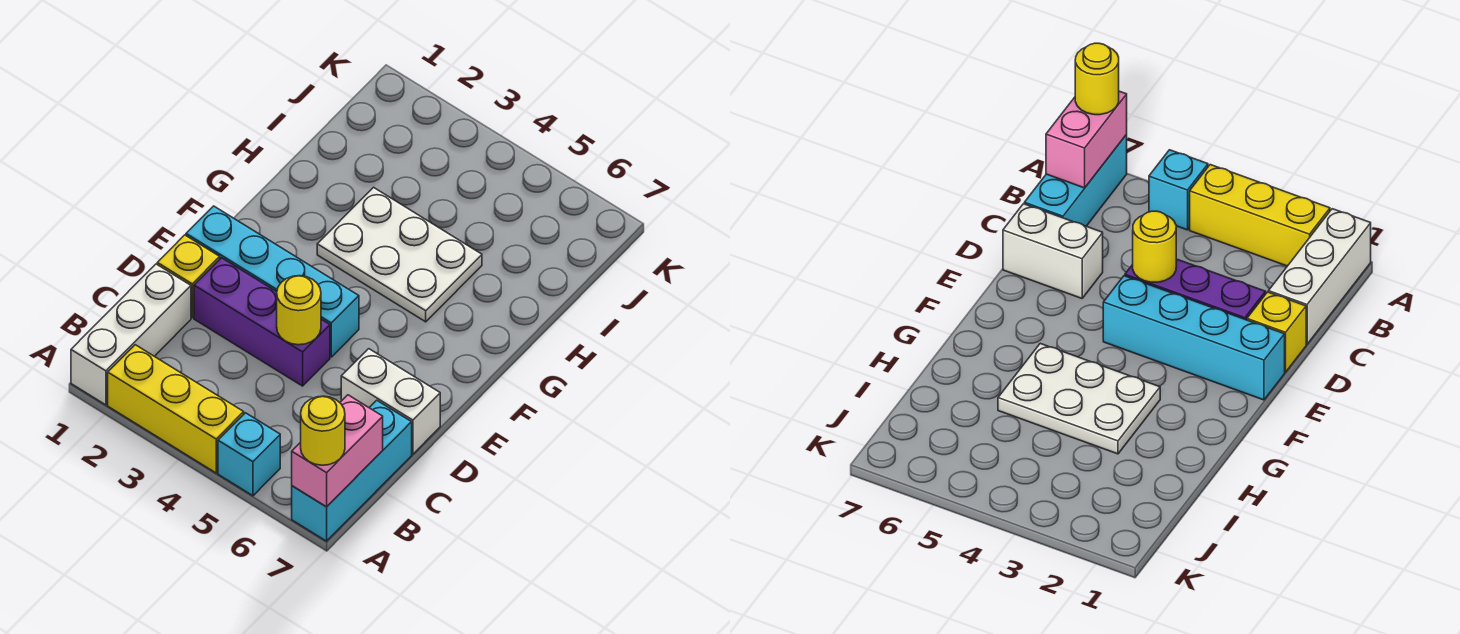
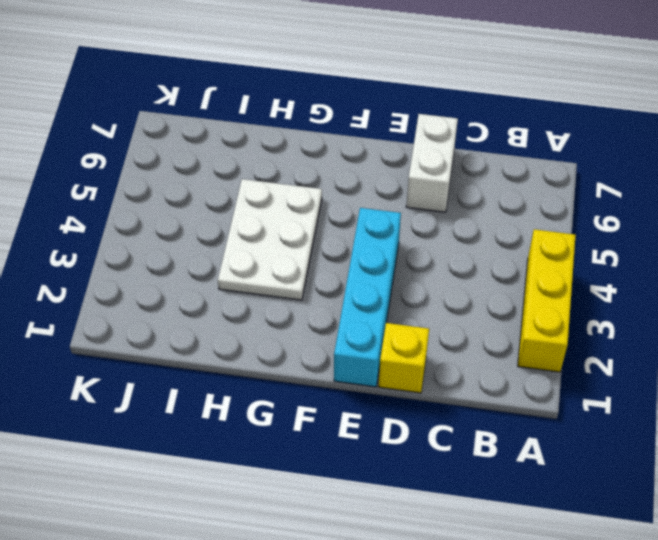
none -> white 1x3 brick [71,264,191,405]
none -> cyan 1x1 brick [218,413,280,496]
none -> cyan 1x3 brick [292,400,412,541]

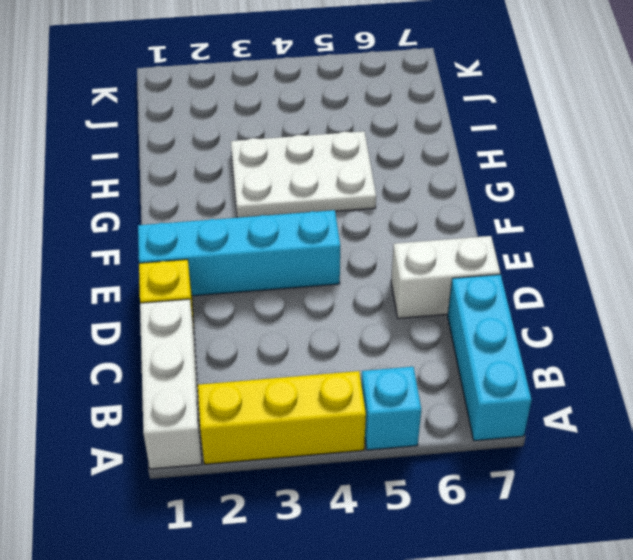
none -> purple 1x3 brick [194,258,330,386]
none -> pink 1x2 brick [292,395,383,507]
none -> yellow 1x1 round brick [277,276,321,345]

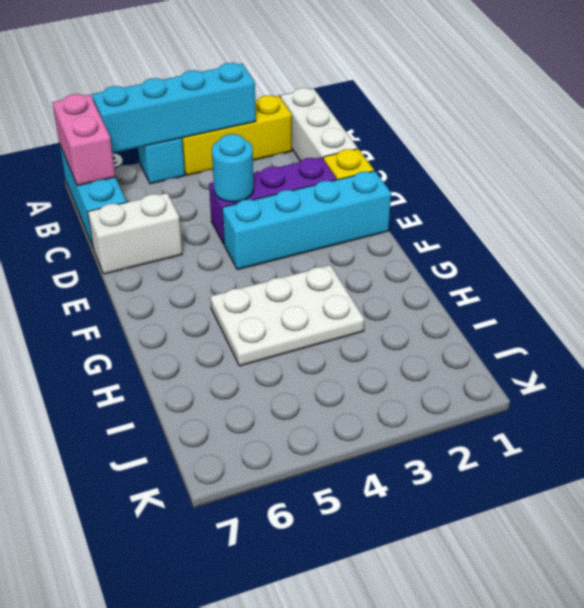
cyan 1x4 brick [92,63,256,153] -> none
cyan 1x1 round brick [212,134,254,202] -> yellow 1x1 round brick [277,276,321,345]
none -> yellow 1x1 round brick [301,396,345,465]

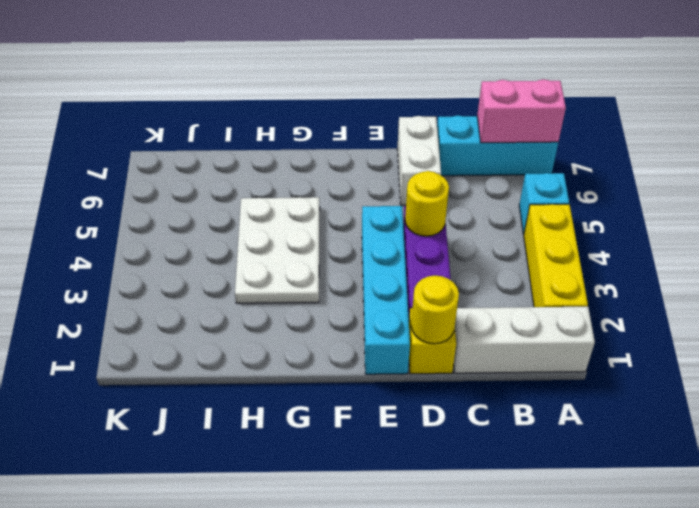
yellow 1x1 round brick [411,275,459,344] -> yellow 1x1 round brick moved to [301,396,345,465]

